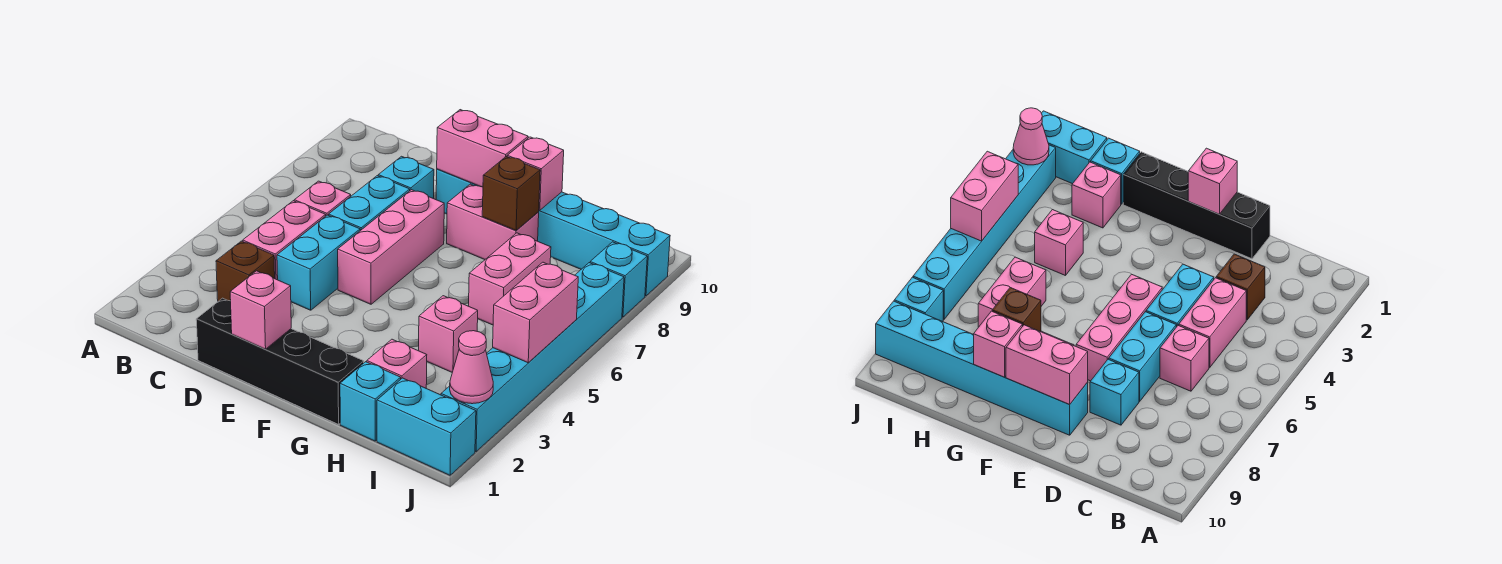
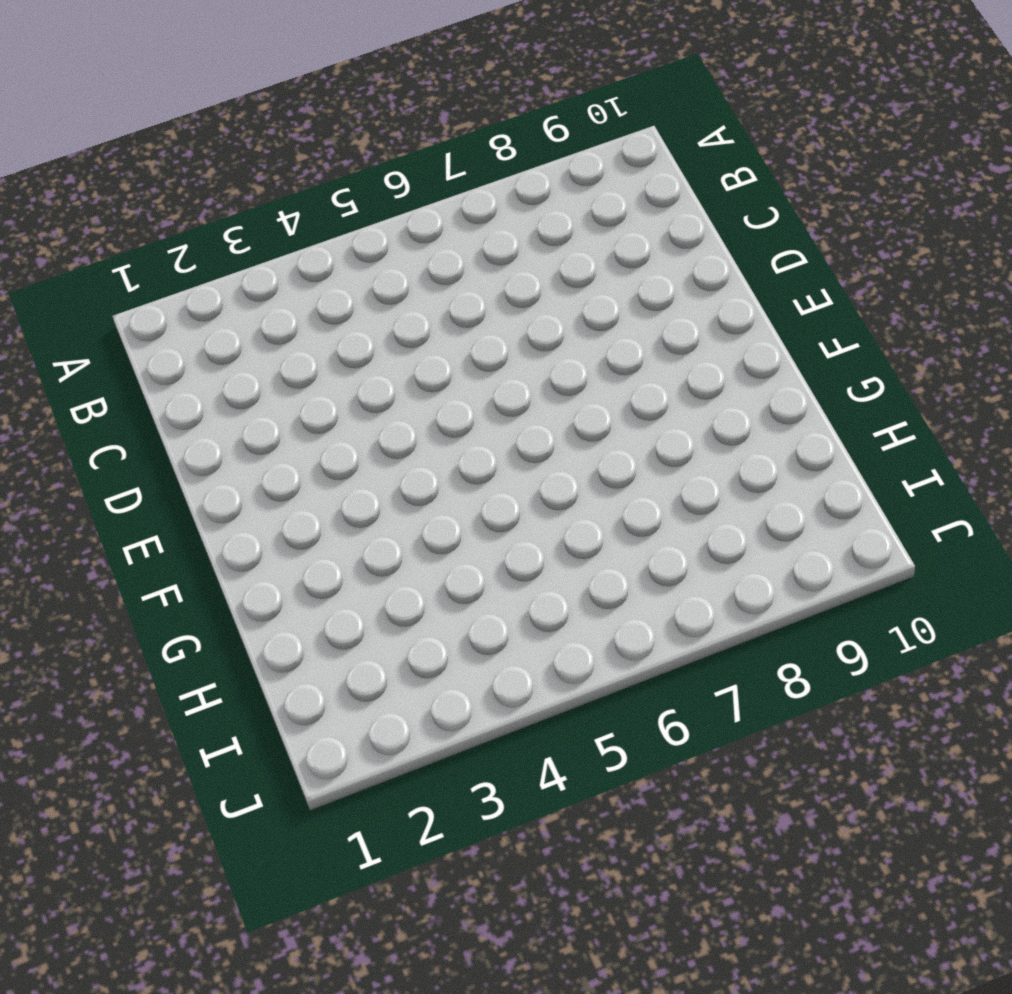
none -> brown 1x1 brick [216,241,275,301]
none -> pink 1x2 brick [243,201,326,280]
none -> pink 1x1 brick [294,181,351,216]

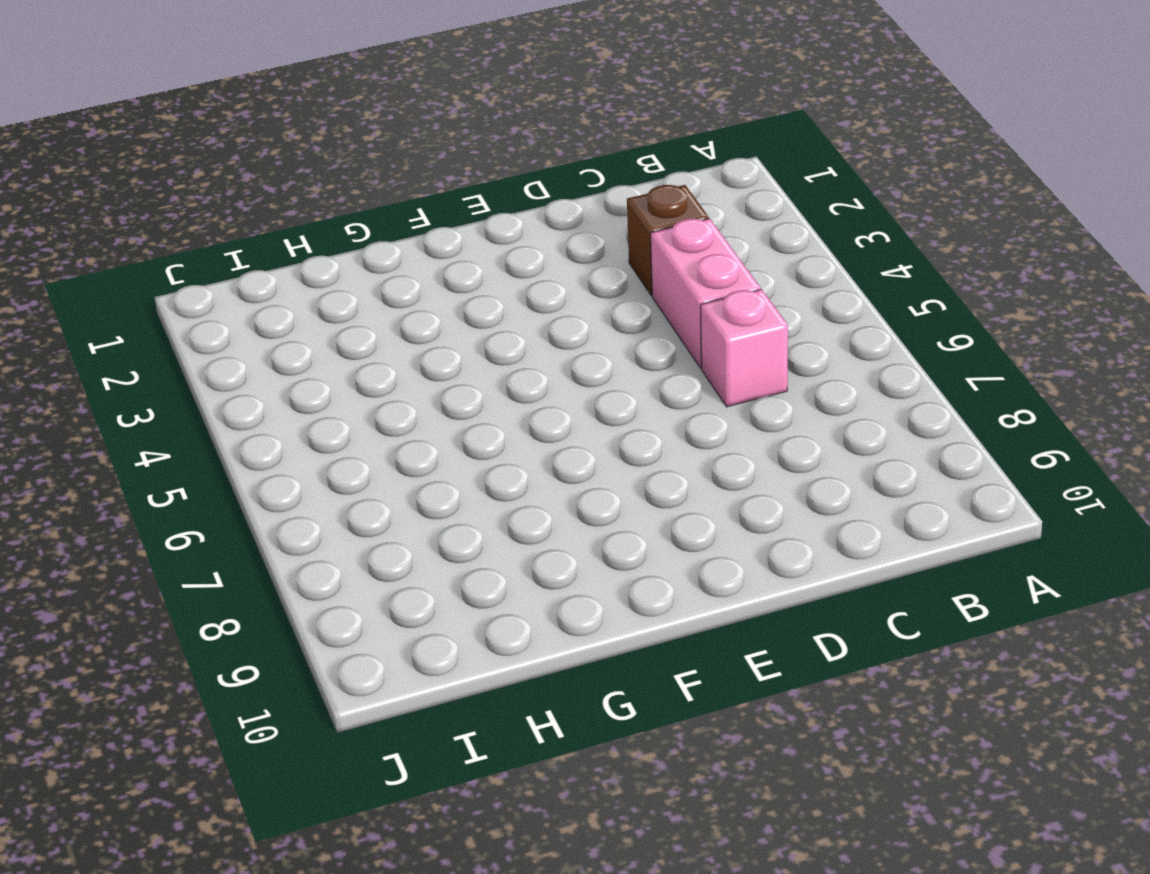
none -> black 1x4 brick [196,298,364,424]
none -> cyan 1x2 brick [277,215,360,310]
none -> cyan 1x2 brick [329,176,410,231]

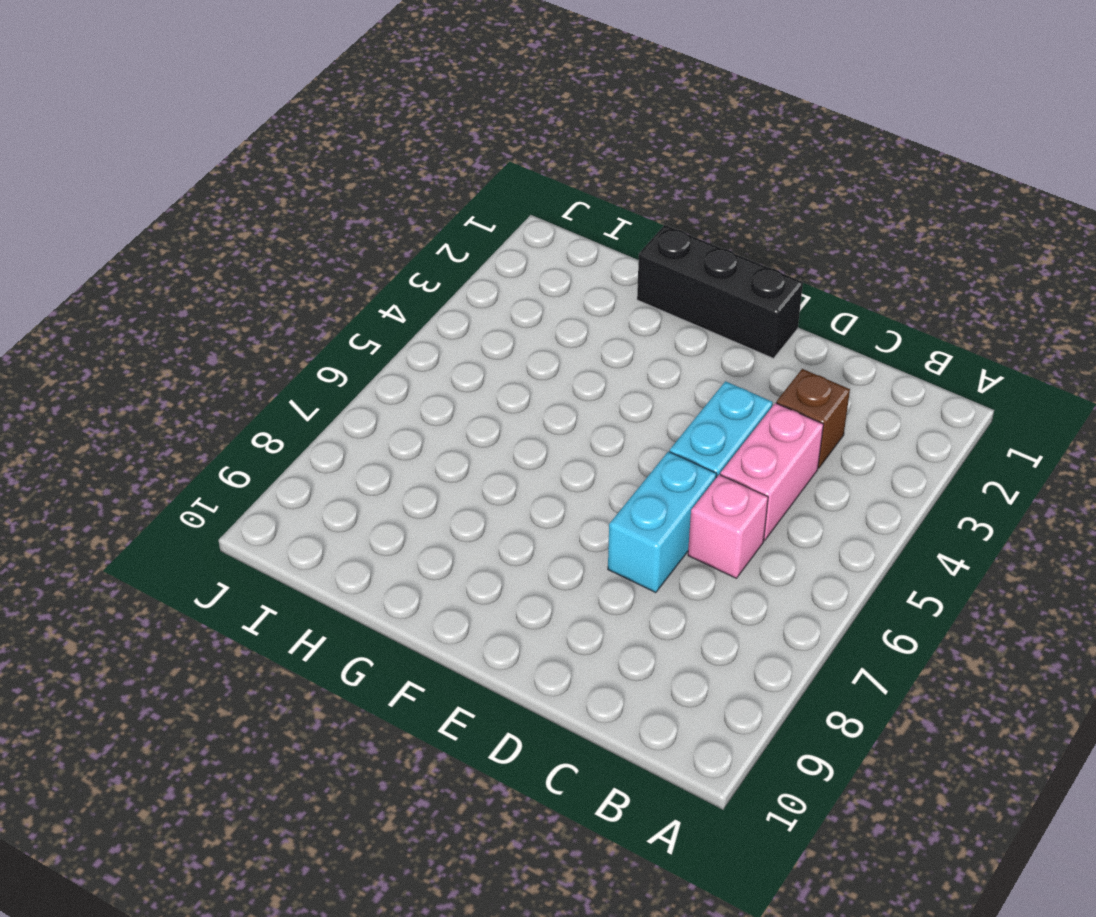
black 1x3 brick [637,225,803,358] -> black 1x4 brick [196,298,364,424]
none -> cyan 1x1 brick [378,156,434,199]
none -> pink 1x3 brick [338,190,444,304]
none -> cyan 1x6 brick [436,169,670,296]

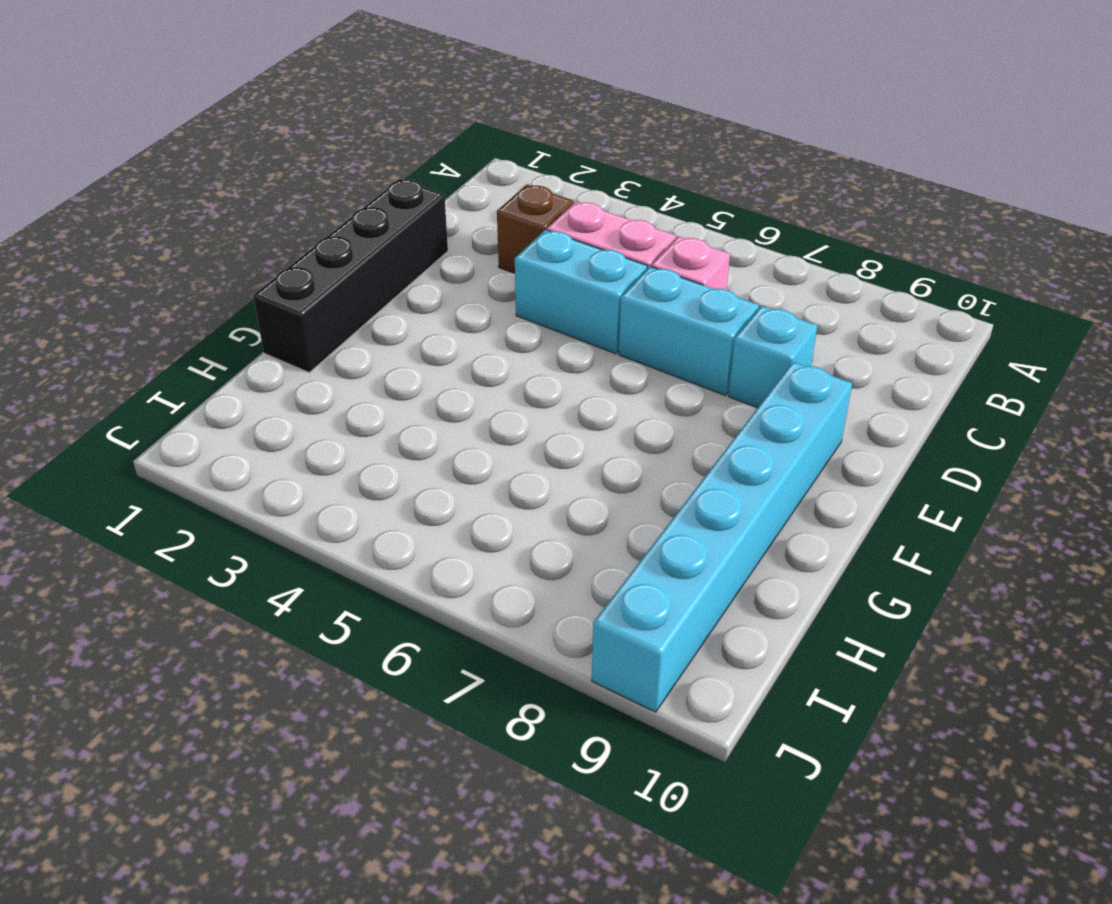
none -> pink 1x3 brick [338,190,444,304]
none -> pink 1x2 brick [447,184,539,260]
none -> cyan 1x1 brick [340,362,401,441]

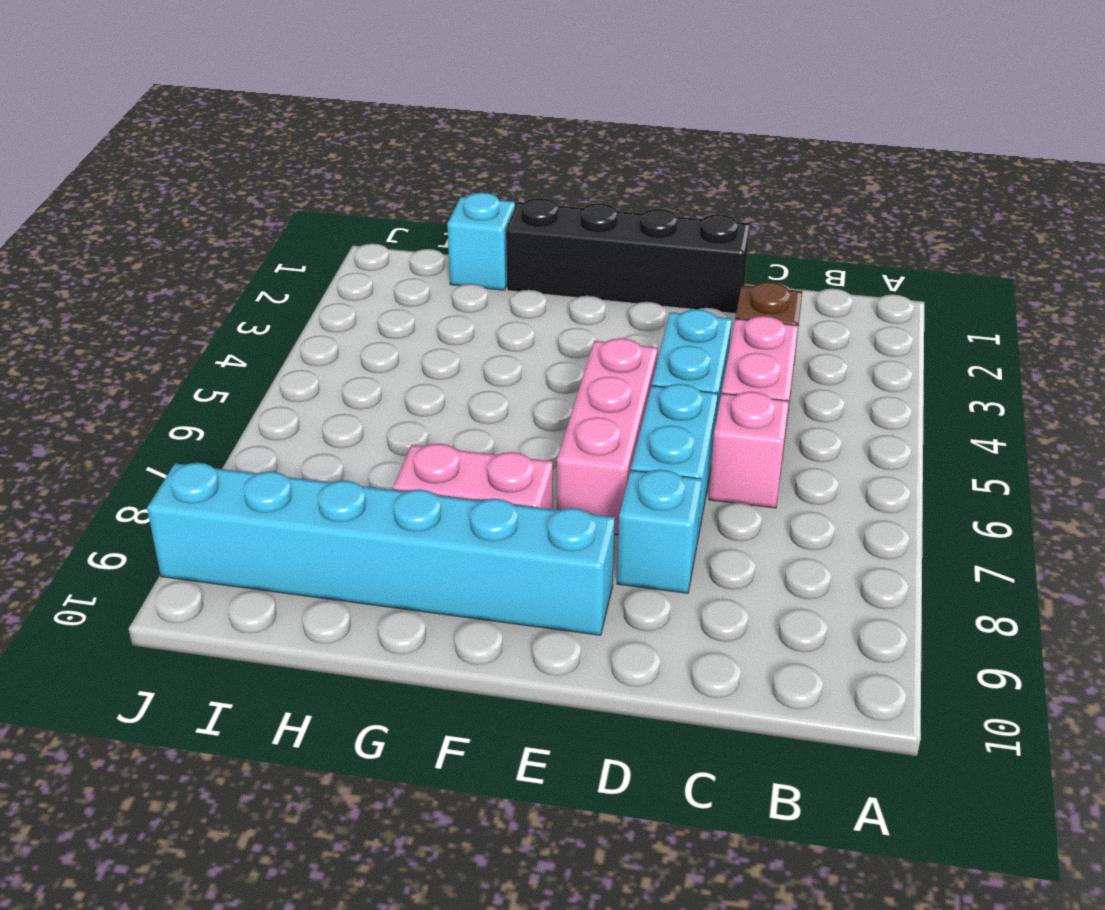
none -> pink 1x1 brick [367,339,427,388]
none -> pink 1x1 brick [419,296,478,372]
none -> pink 1x2 brick [469,233,551,325]

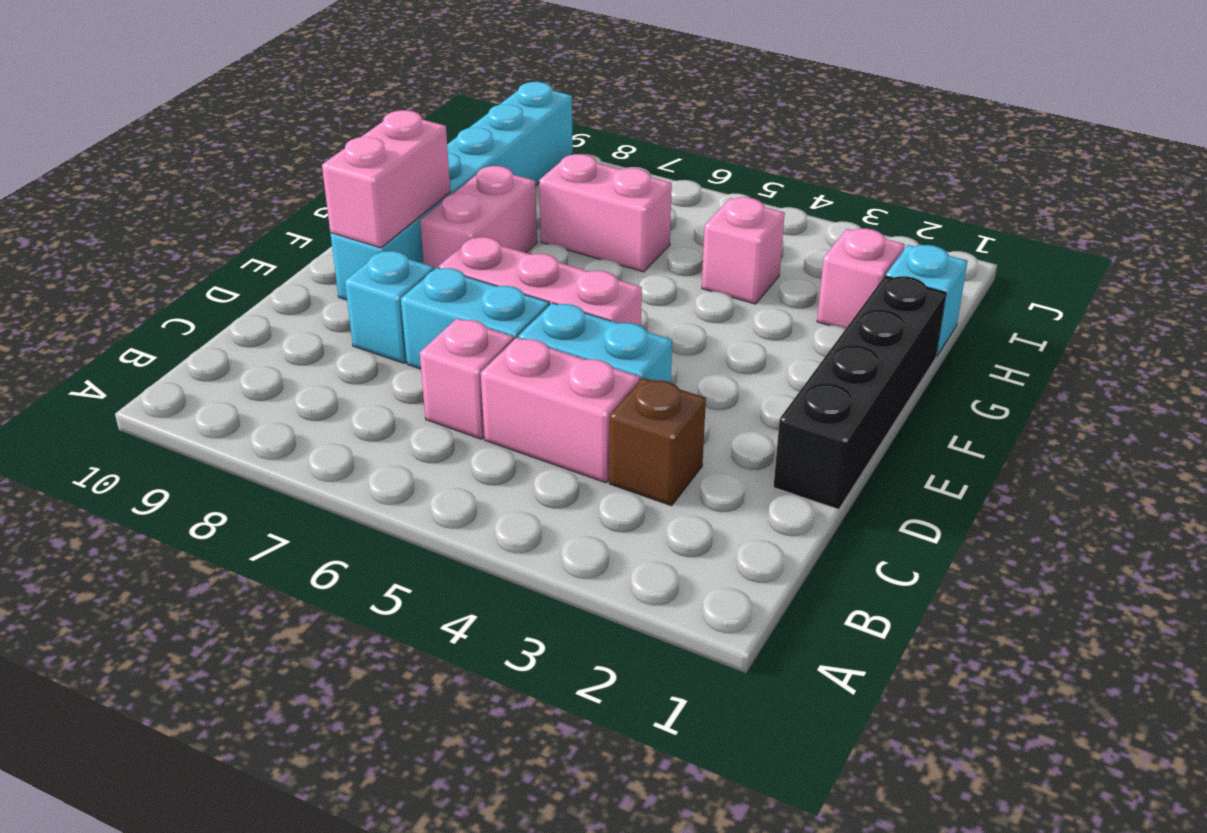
none -> cyan 1x2 brick [377,378,476,475]
none -> cyan 1x6 brick [441,263,624,451]
none -> cyan 1x1 brick [590,242,647,317]

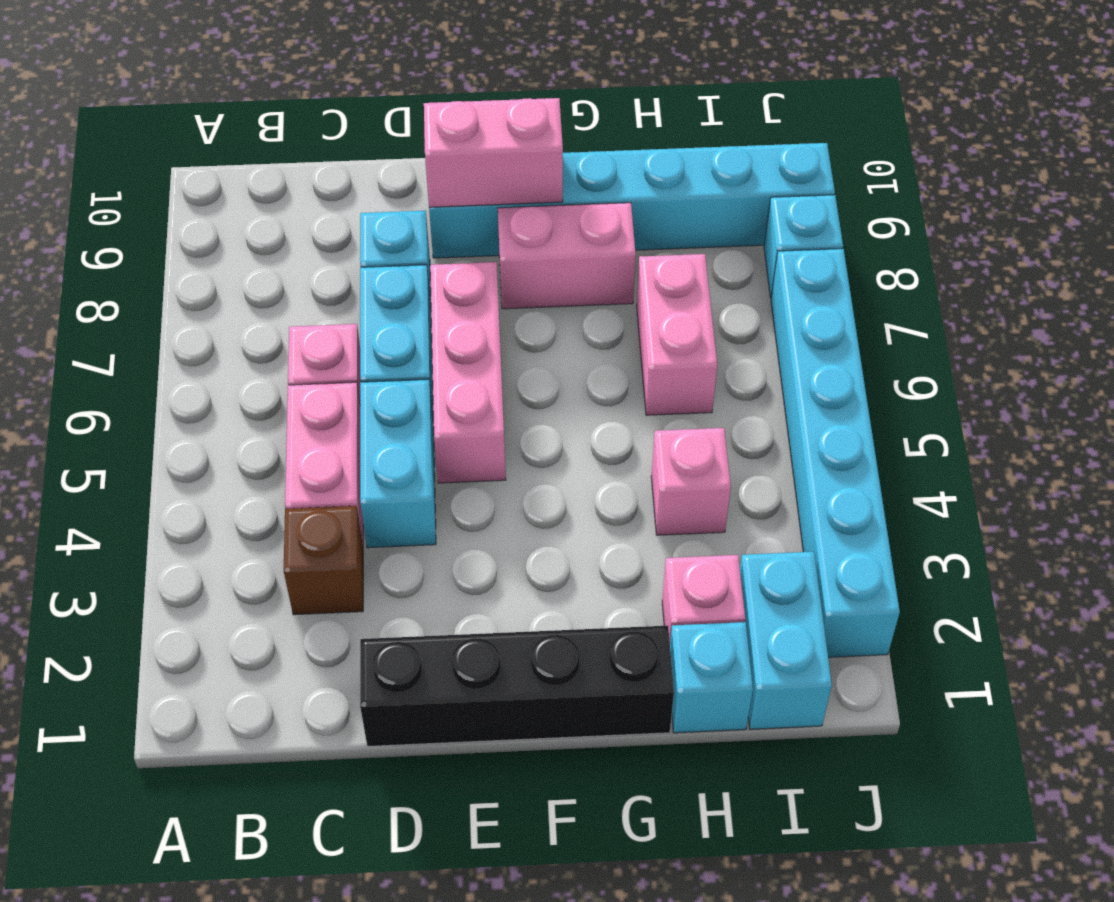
cyan 1x2 brick [740,552,832,729] -> cyan 1x2 brick turned to [377,378,476,475]
none -> pink 1x1 brick [230,271,291,349]
none -> brown 1x1 brick [482,156,540,230]
none -> pink 1x1 brick [507,137,564,210]

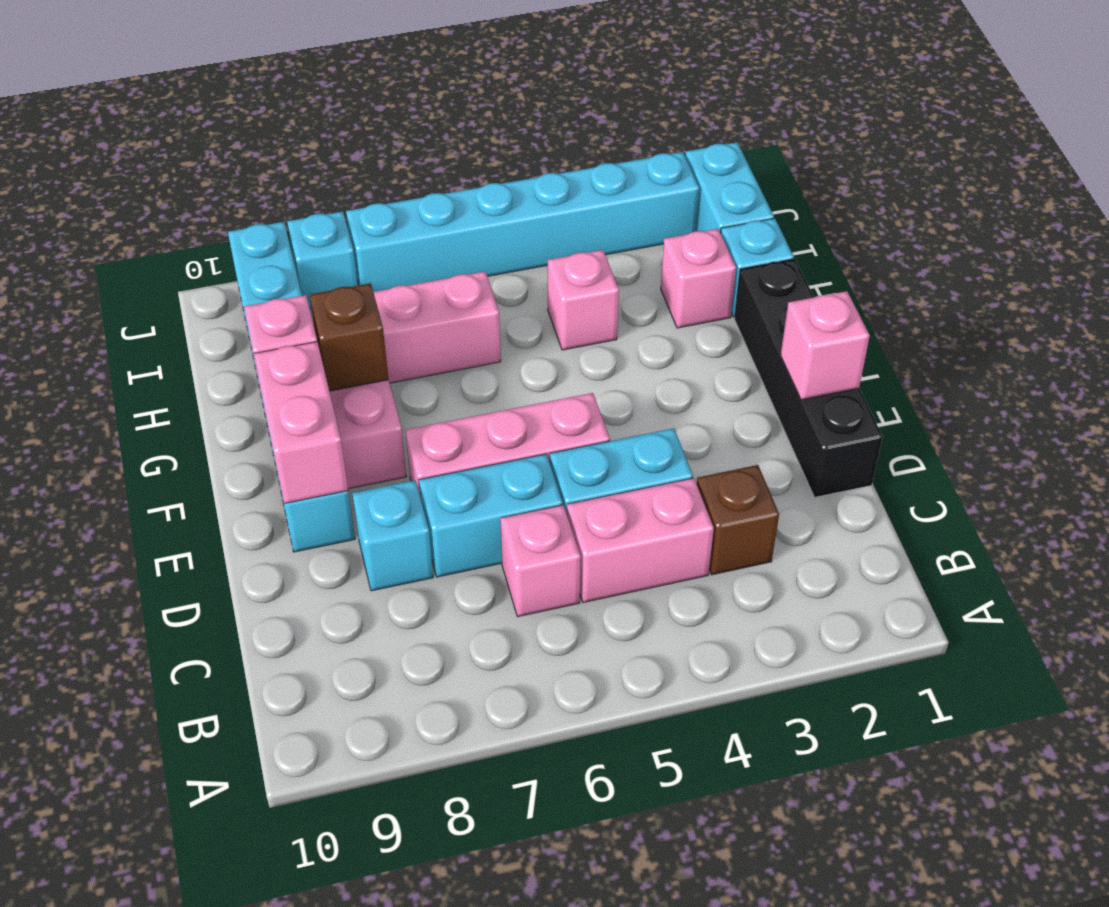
none -> pink 1x1 cone [450,331,493,404]
none -> pink 1x2 brick [493,262,578,363]

